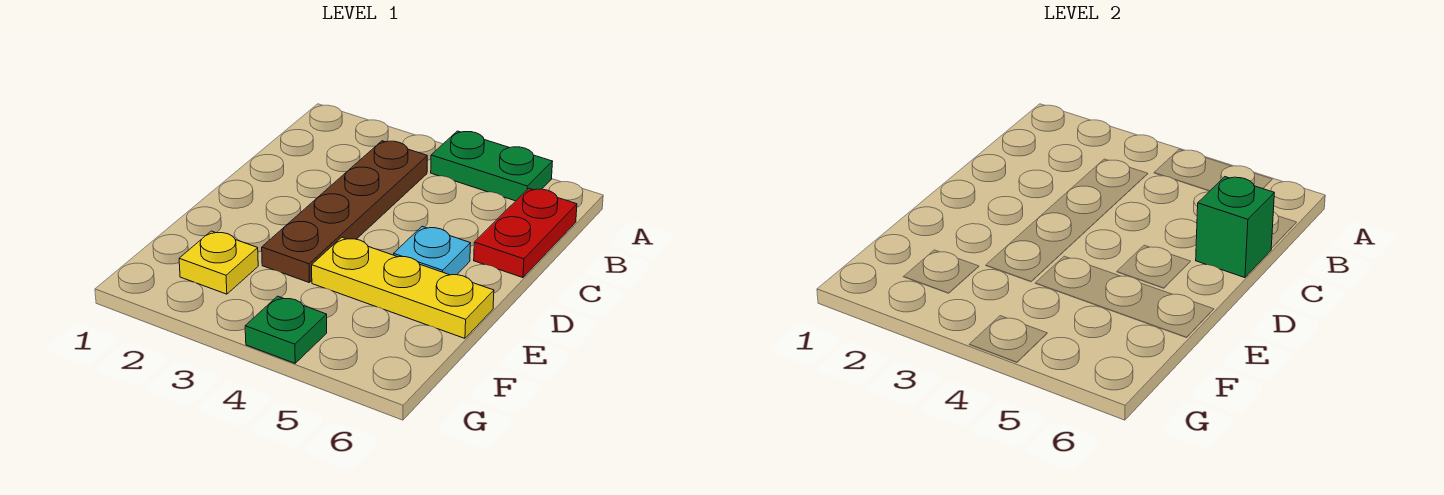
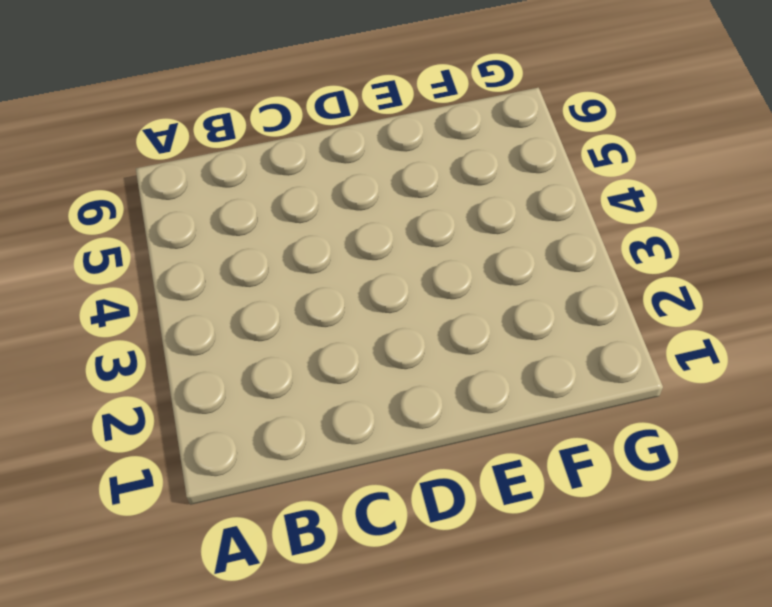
none -> green 1x2 plate [431,131,553,201]
none -> brown 1x4 plate [262,141,427,282]

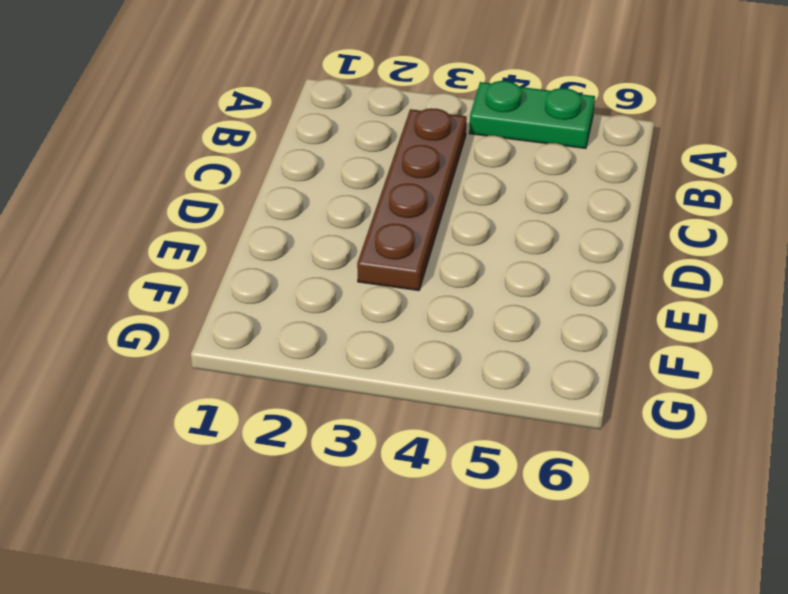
none -> red 1x2 plate [474,188,577,278]
none -> cyan 1x1 plate [394,226,471,275]

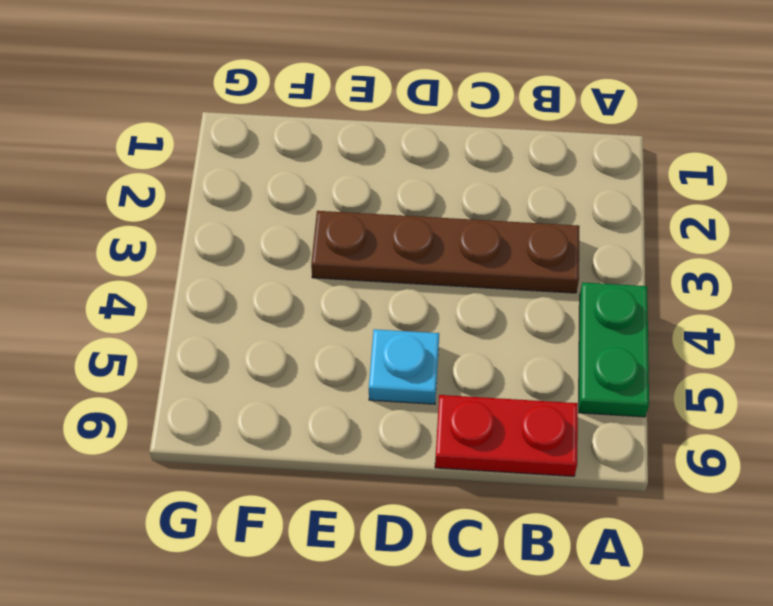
none -> yellow 1x3 plate [312,237,494,338]
none -> yellow 1x1 plate [179,231,258,294]

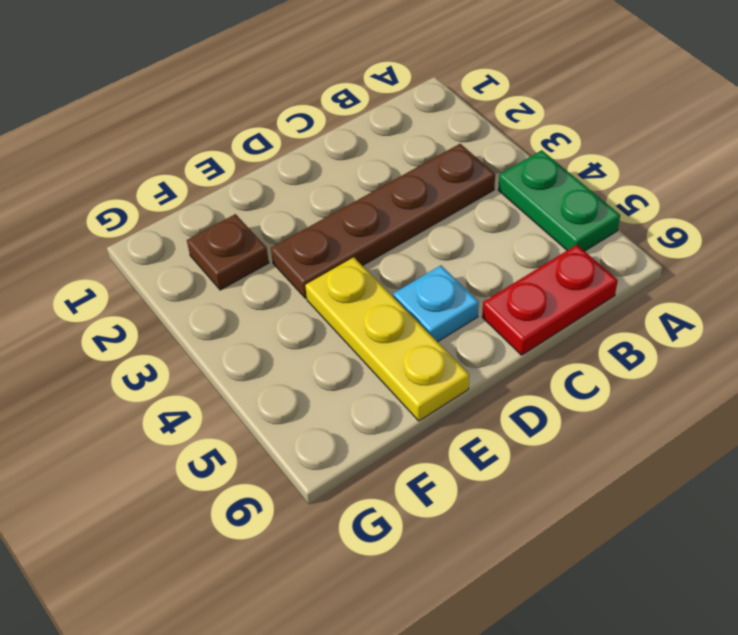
brown 1x1 plate [187,214,269,290] -> yellow 1x1 plate [179,231,258,294]
none -> green 1x1 plate [245,296,327,363]
none -> green 1x1 brick [1196,177,1274,278]

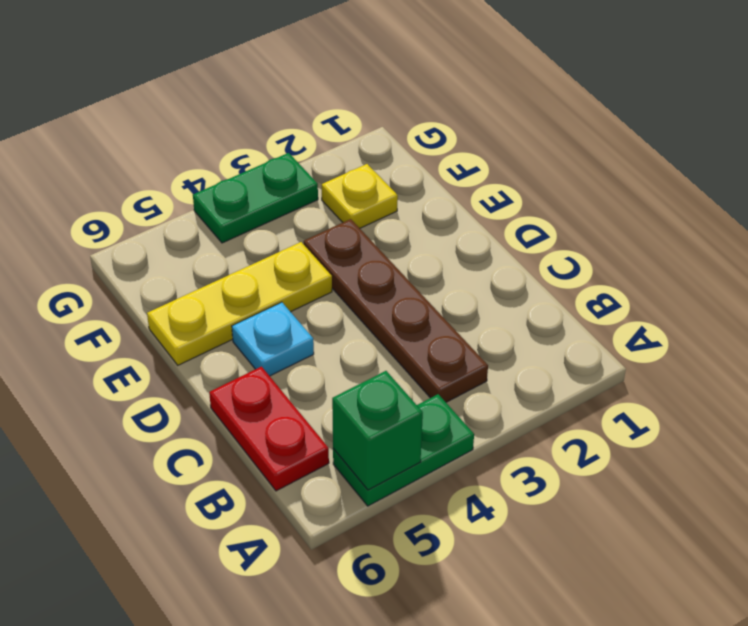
green 1x1 brick [332,371,423,490] -> green 1x1 brick moved to [1196,177,1274,278]
green 1x2 plate [193,153,318,243] -> green 1x1 plate [245,296,327,363]

